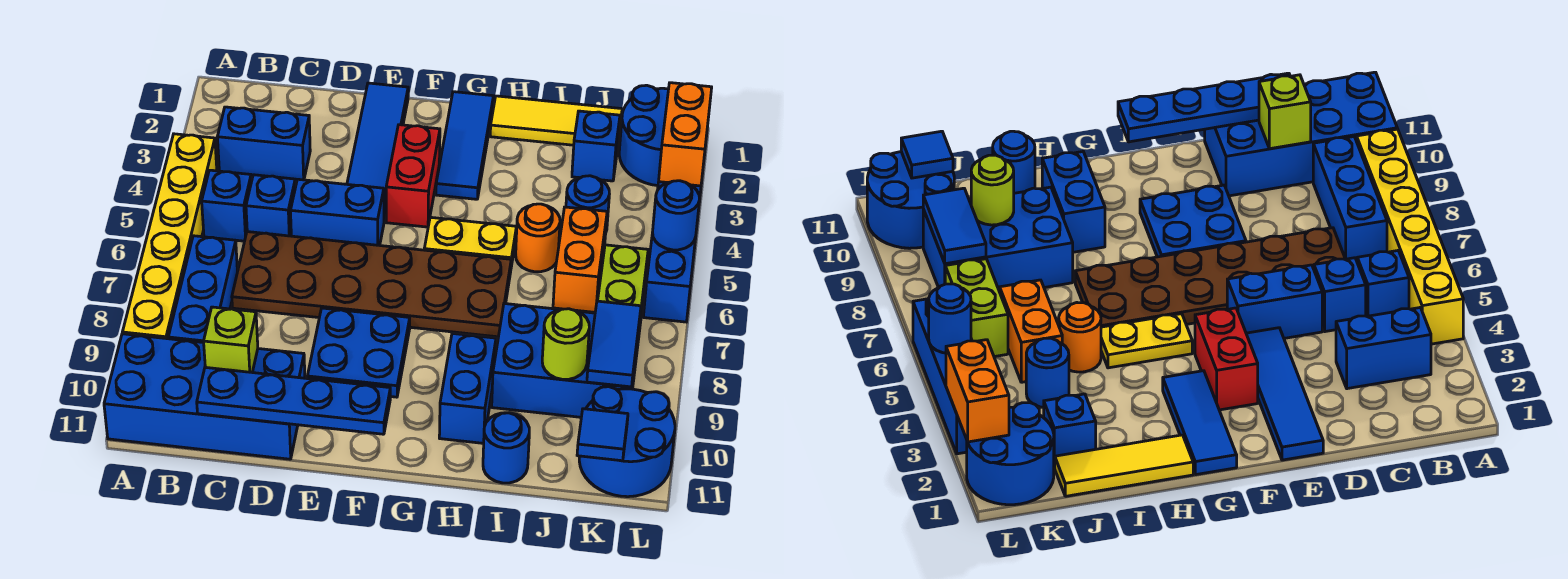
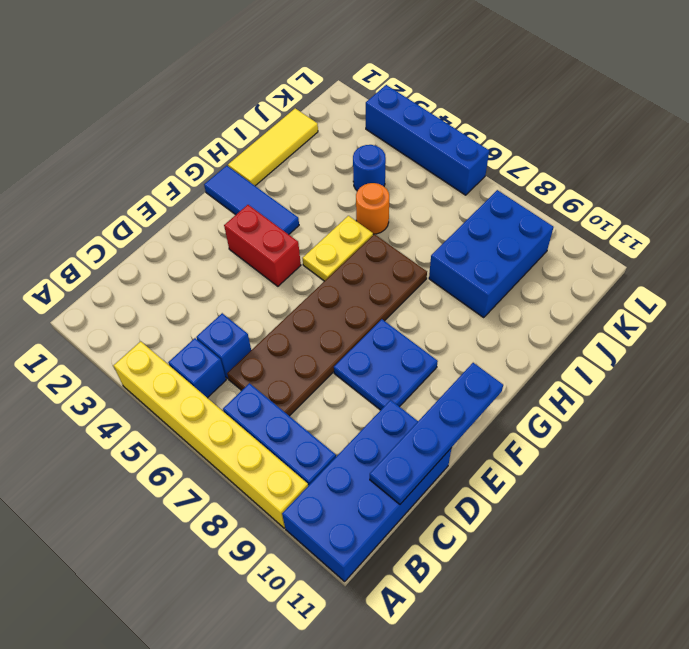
none -> blue 1x2 brick [217,107,310,181]
none -> blue 1x2 brick [291,179,384,245]
none -> blue 1x4 tile [347,83,408,221]
none -> blue 1x2 brick [439,333,496,443]

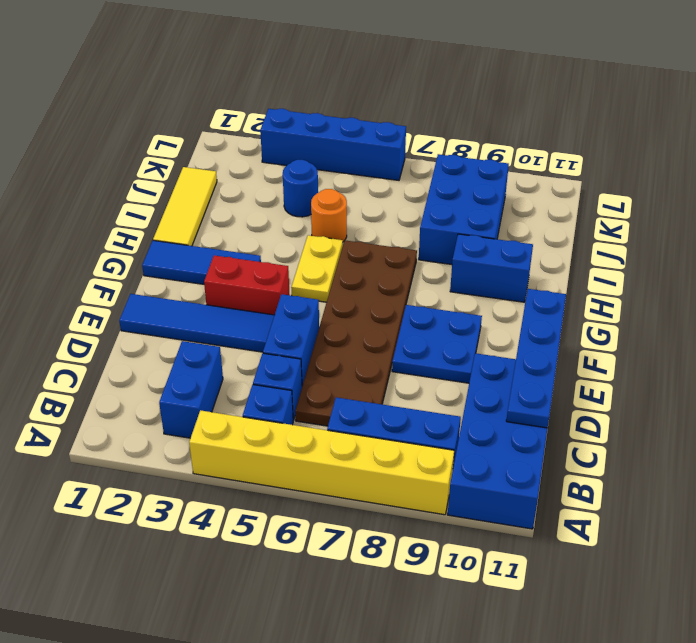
none -> blue 1x1 round brick [483,413,529,483]
none -> blue 1x1 brick [572,111,620,181]
none -> orange 1x2 brick [553,207,607,312]
none -> blue 2x2 round brick [619,85,669,186]

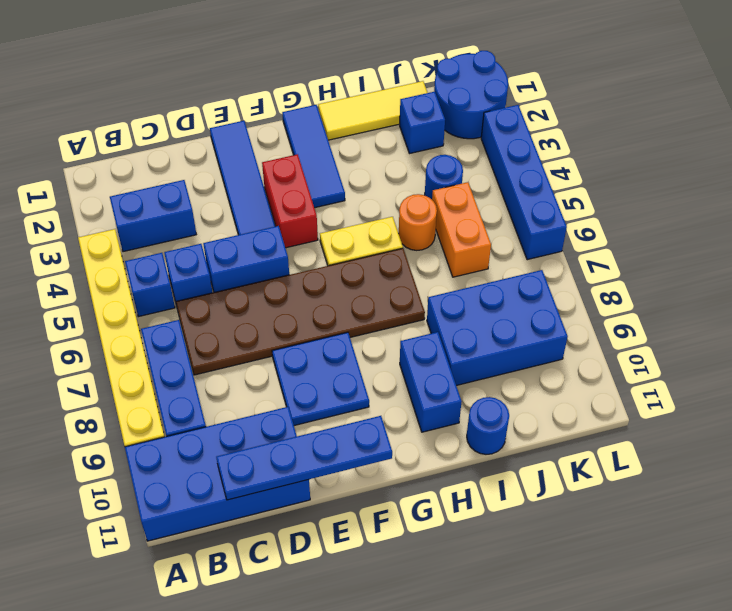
none -> lime 1x2 brick [598,245,648,348]
none -> blue 2x2 round brick [579,387,675,497]
none -> lime 1x1 brick [204,307,258,372]
none -> lime 1x1 round brick [542,309,589,379]

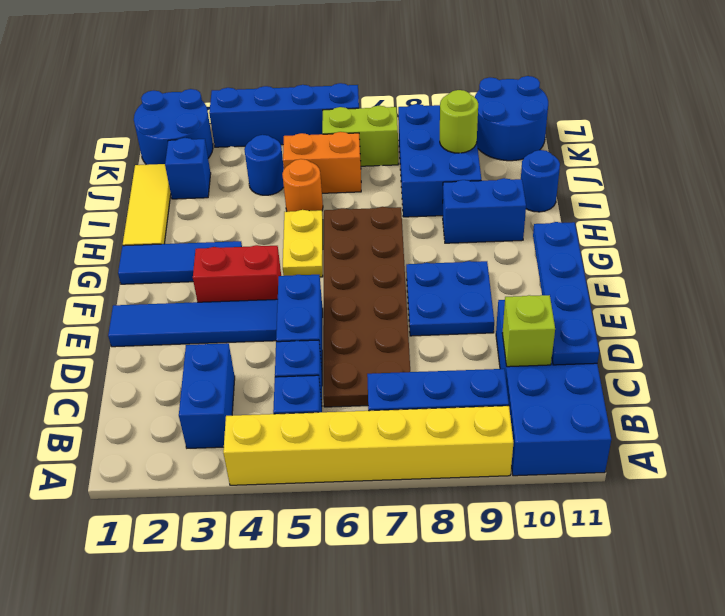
none -> blue 1x2 tile [587,301,641,387]
none -> blue 1x1 tile [577,409,628,461]
none -> orange 1x2 brick [659,83,712,186]
none -> blue 1x1 round brick [653,181,700,250]

